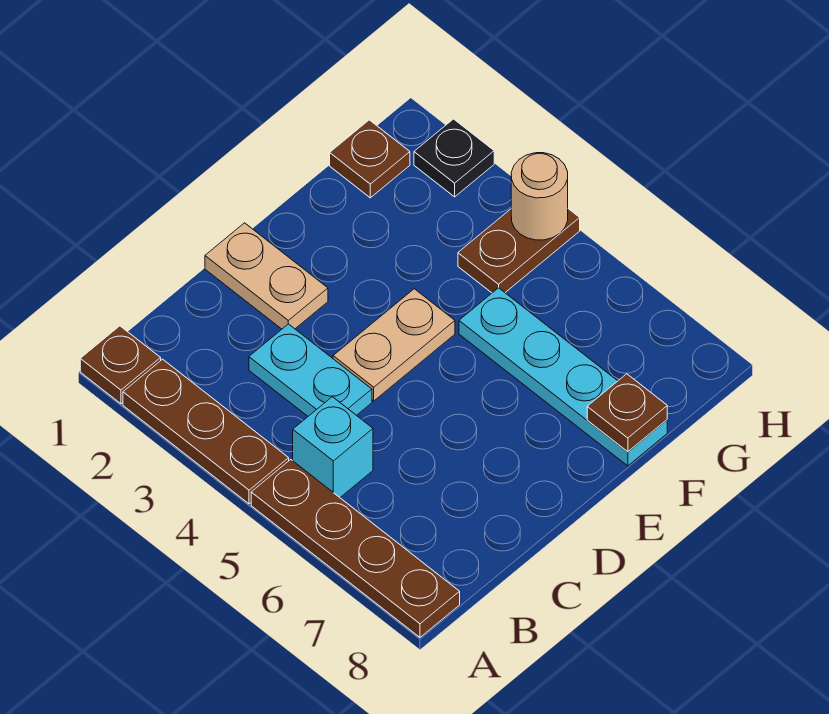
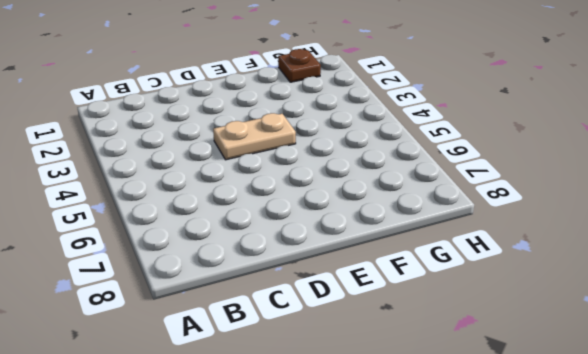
none -> brown 1x1 plate [80,326,161,404]
none -> brown 1x3 plate [123,359,289,504]
none -> brown 1x4 plate [251,460,460,637]

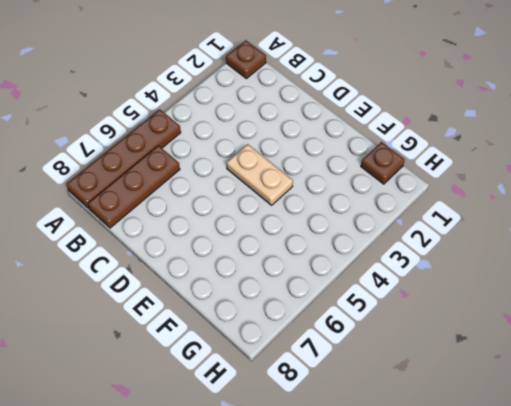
brown 1x3 plate [88,146,180,228] -> brown 1x3 plate moved to [123,359,289,504]
none -> cyan 1x1 brick [293,397,373,497]
none -> cyan 1x2 plate [249,324,372,416]
none -> tan 1x2 plate [205,223,328,329]

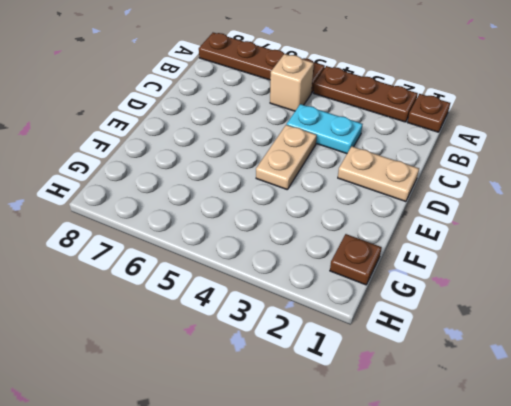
tan 1x1 brick [270,54,314,111] -> cyan 1x1 brick [293,397,373,497]
none -> cyan 1x4 plate [459,288,667,466]
none -> brown 1x2 plate [458,209,580,293]
none -> black 1x1 plate [414,119,494,197]

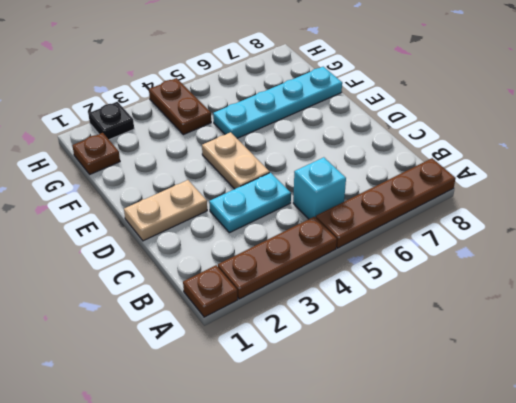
none -> brown 1x1 plate [587,374,667,452]
none -> tan 1x1 round brick [511,153,568,240]

